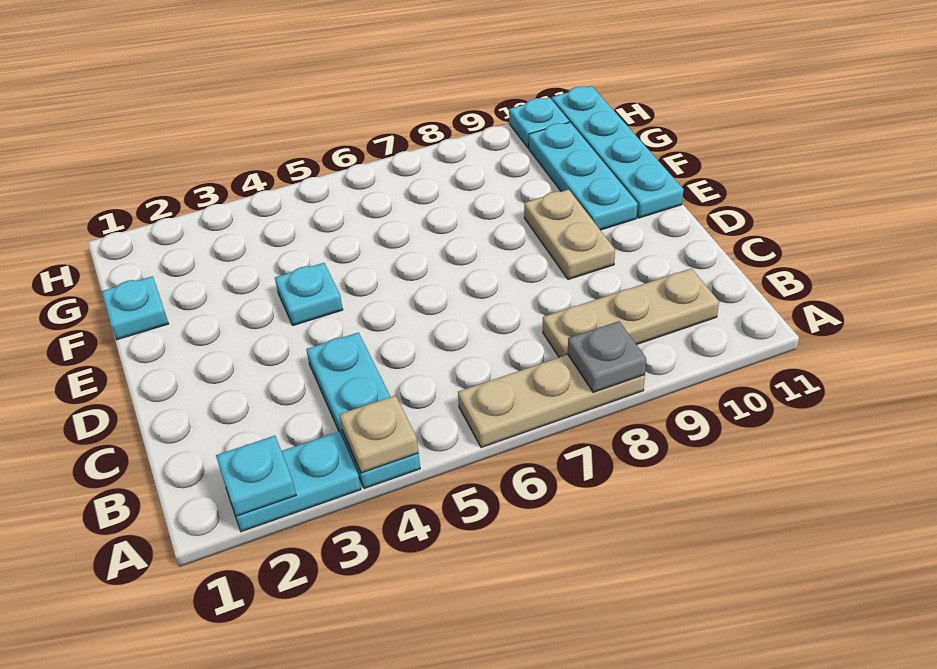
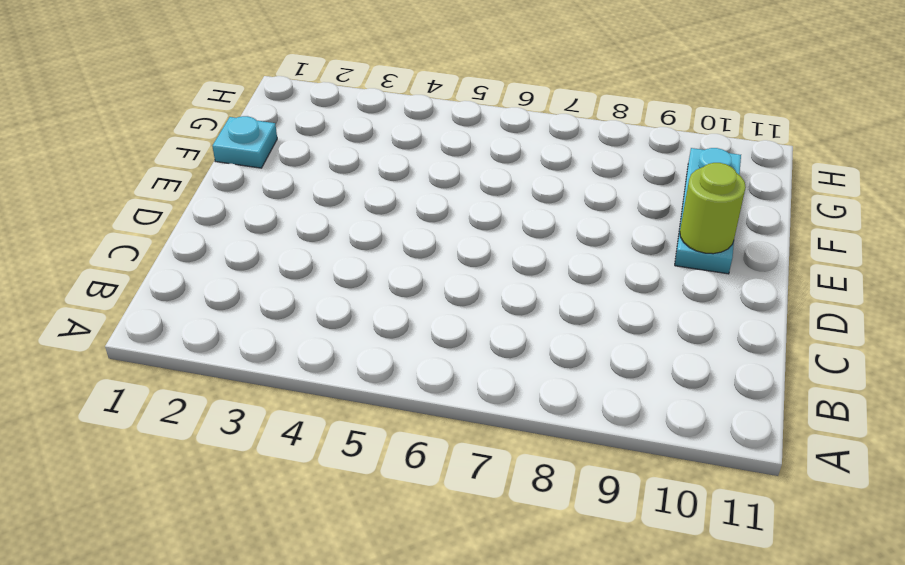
lime 1x1 round brick [680,163,746,254] -> none
none -> cyan 1x2 plate [226,432,361,532]
none -> cyan 1x3 plate [306,333,420,489]
none -> tan 1x3 plate [458,355,645,448]

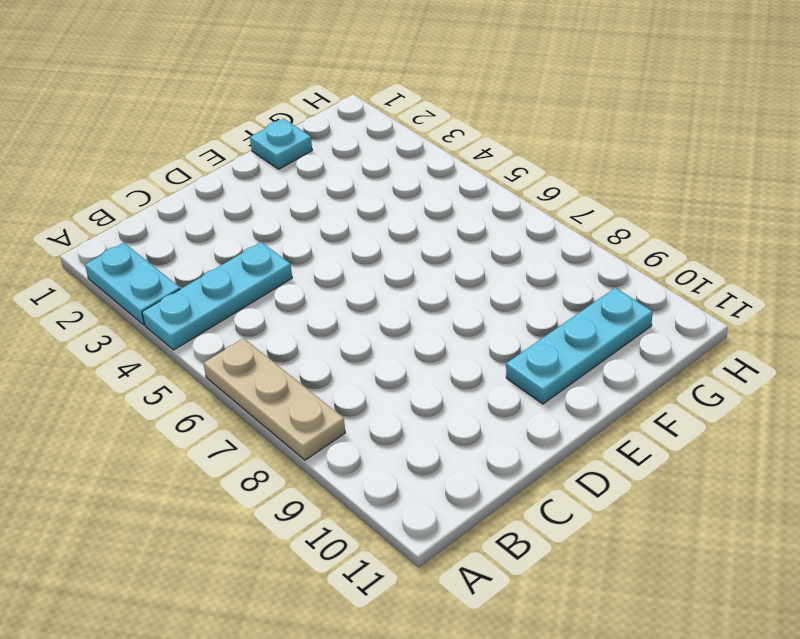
none -> tan 1x3 plate [543,269,719,357]
none -> tan 1x2 plate [524,189,615,280]
none -> cyan 1x1 plate [275,263,343,325]

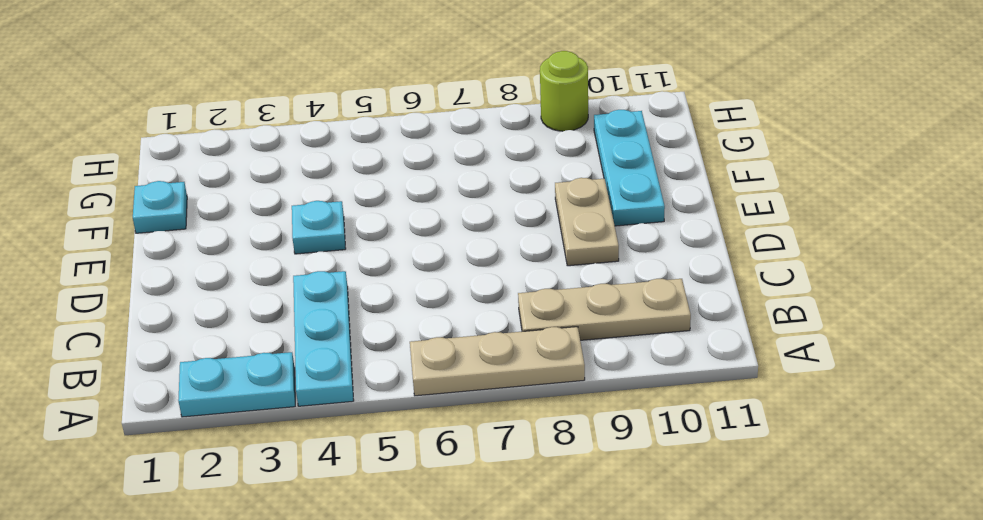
lime 1x1 round brick [540,51,588,131] -> none
none -> cyan 1x4 plate [552,86,684,218]
none -> cyan 1x1 plate [509,98,569,148]
none -> cyan 1x1 plate [216,436,296,516]

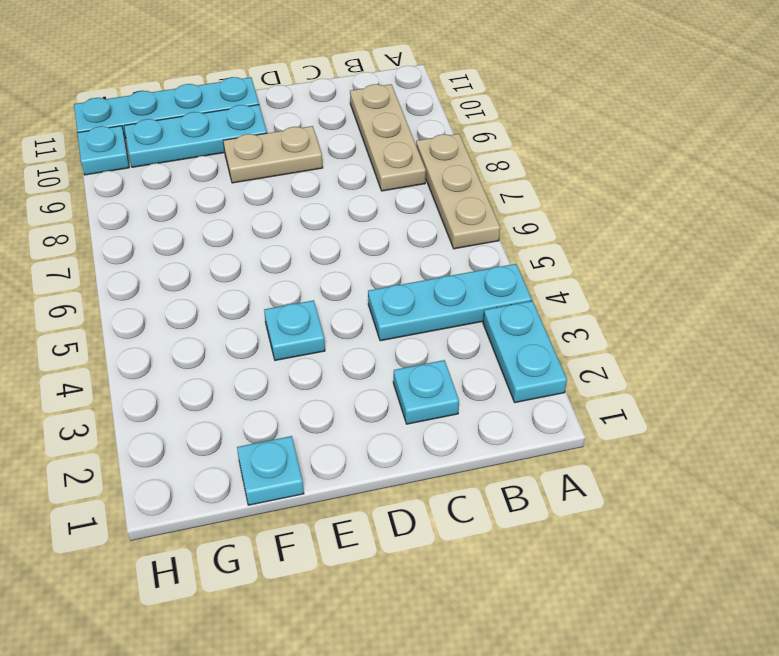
cyan 1x1 plate [393,360,459,424] -> cyan 1x1 plate moved to [216,436,296,516]
none -> tan 1x1 plate [339,396,418,473]
none -> grey 1x1 plate [568,321,646,392]

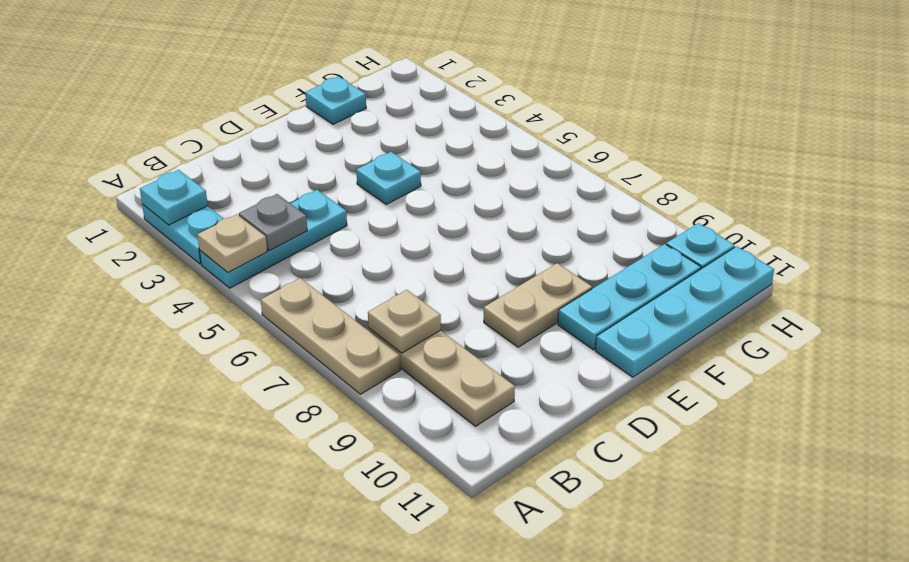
grey 1x1 plate [239,194,307,251] -> grey 1x1 plate moved to [568,321,646,392]
tan 1x1 plate [368,290,441,353] -> none

